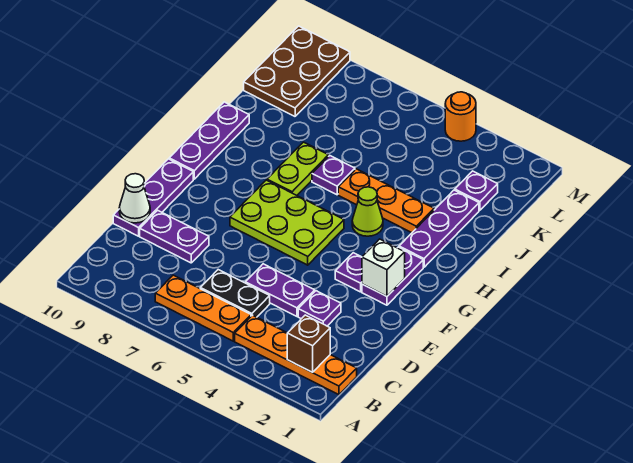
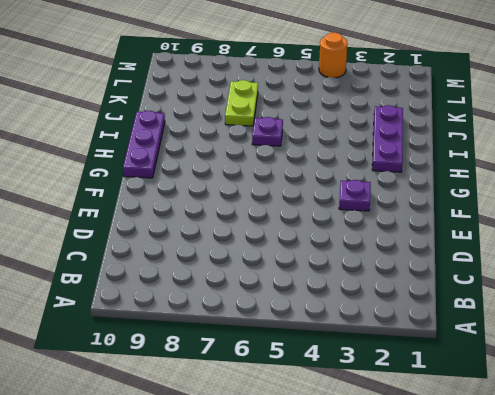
lime 1x2 plate [225,80,258,126] -> lime 1x2 plate moved to [267,142,328,195]
none -> orange 1x4 plate [235,315,357,395]
none -> orange 1x3 plate [155,275,251,341]
none -> black 1x2 plate [200,270,270,317]

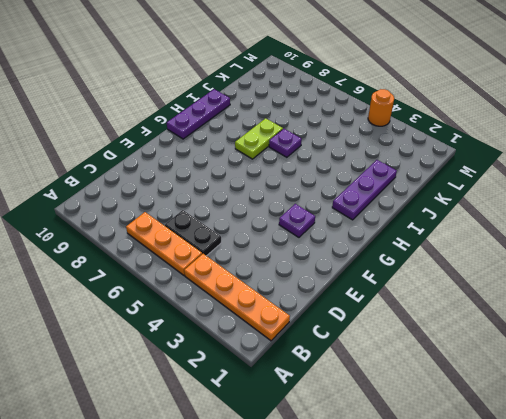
none -> purple 1x1 plate [298,291,341,326]
none -> purple 1x2 plate [245,264,315,316]
none -> purple 1x2 plate [140,210,209,263]

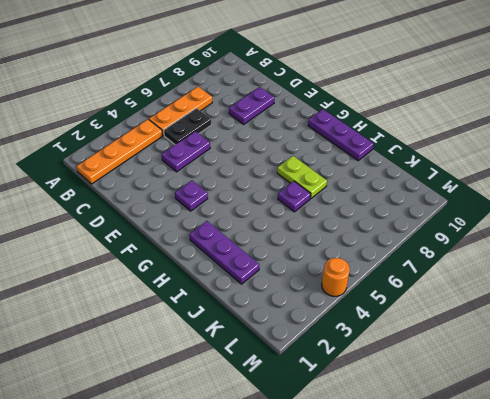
none -> purple 1x1 plate [298,291,341,326]
none -> purple 1x3 plate [113,159,193,236]
none -> purple 1x2 plate [362,247,423,305]

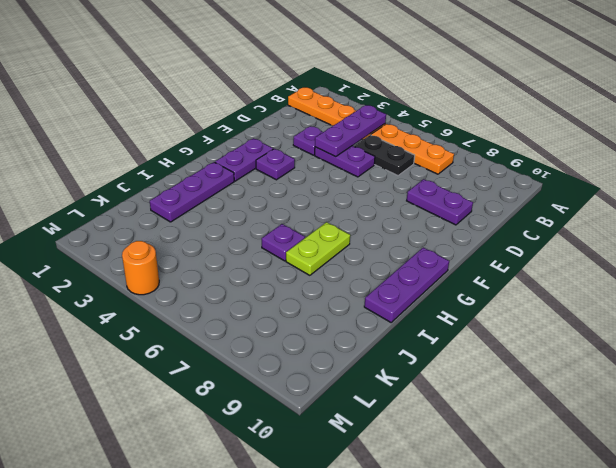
purple 1x3 plate [315,105,386,157] -> purple 1x3 plate moved to [113,159,193,236]
none -> lime 2x3 plate [230,180,344,265]
none -> lime 1x1 cone [352,187,383,236]
none -> orange 1x3 plate [338,169,434,233]

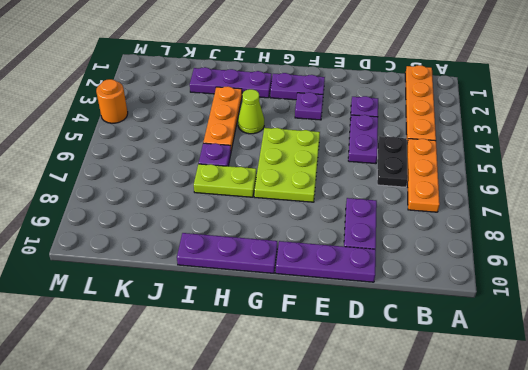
none -> purple 1x1 plate [455,171,498,210]
none -> brown 2x3 plate [244,26,350,116]
none -> brown 1x1 brick [287,315,330,372]

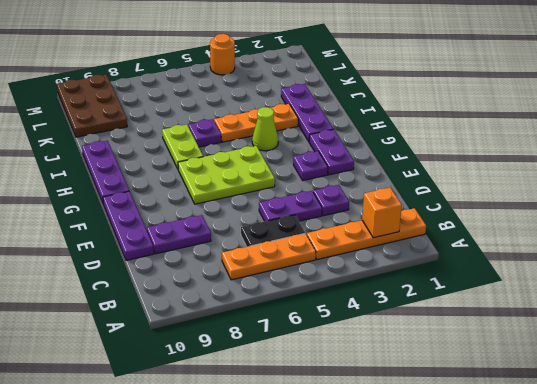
orange 1x1 brick [362,188,402,238] -> brown 1x1 brick [287,315,330,372]
none -> purple 1x1 plate [455,171,498,210]
none -> white 1x1 cone [119,174,150,223]
none -> white 1x1 brick [362,239,405,296]

